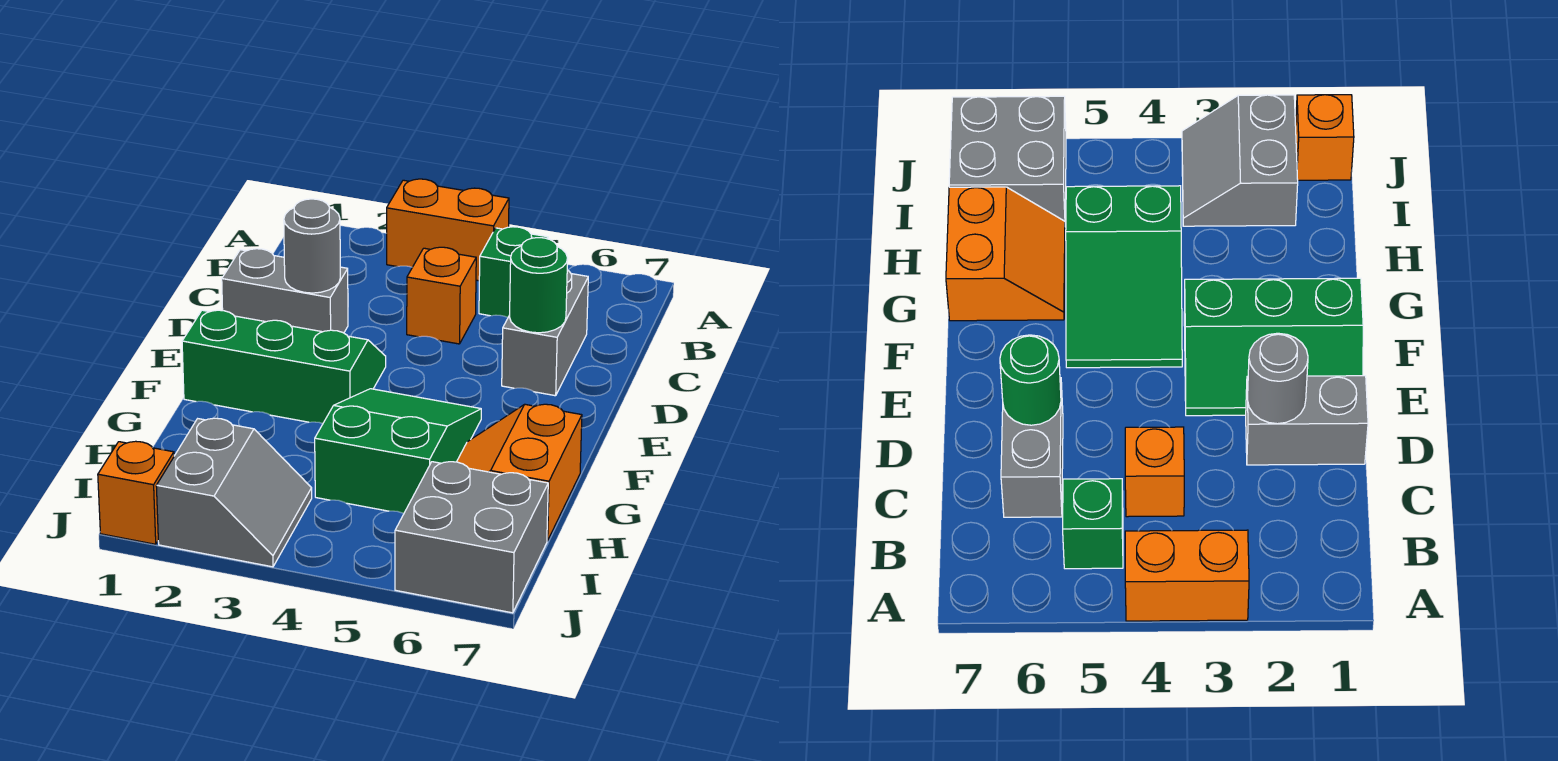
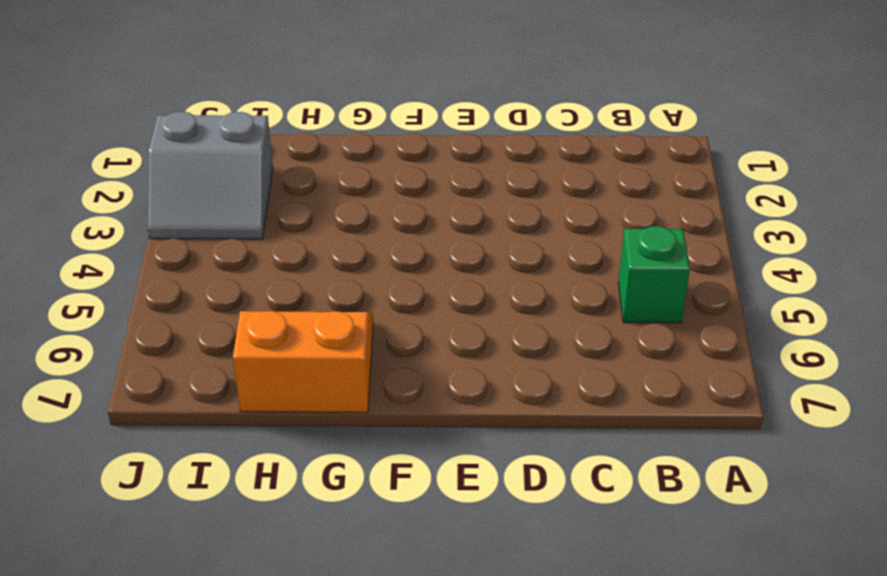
none -> orange 1x2 brick [387,179,509,281]
none -> orange 1x1 brick [407,247,476,344]
none -> grey 1x2 brick [502,270,588,396]

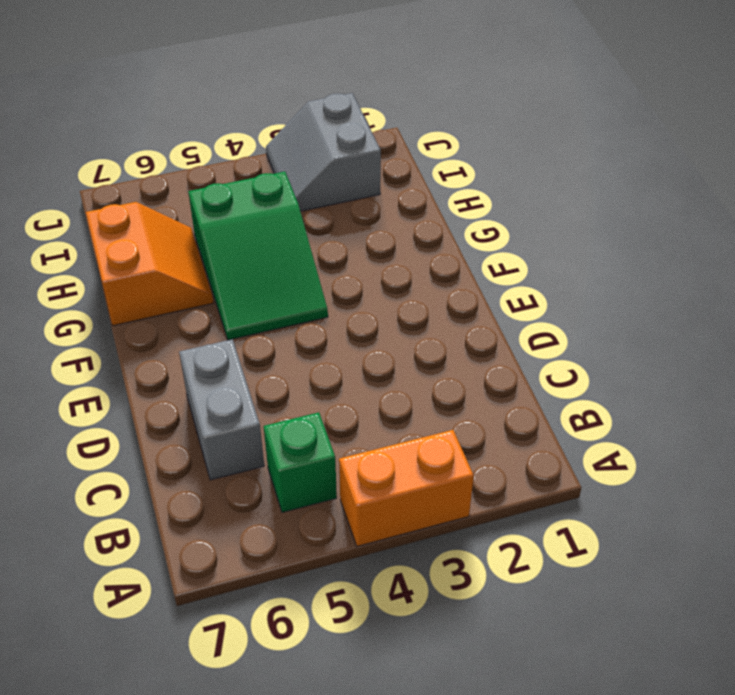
none -> orange 1x1 brick [407,247,476,344]
none -> grey 1x2 brick [222,249,348,333]
none -> green 2x3 slope [182,310,386,424]

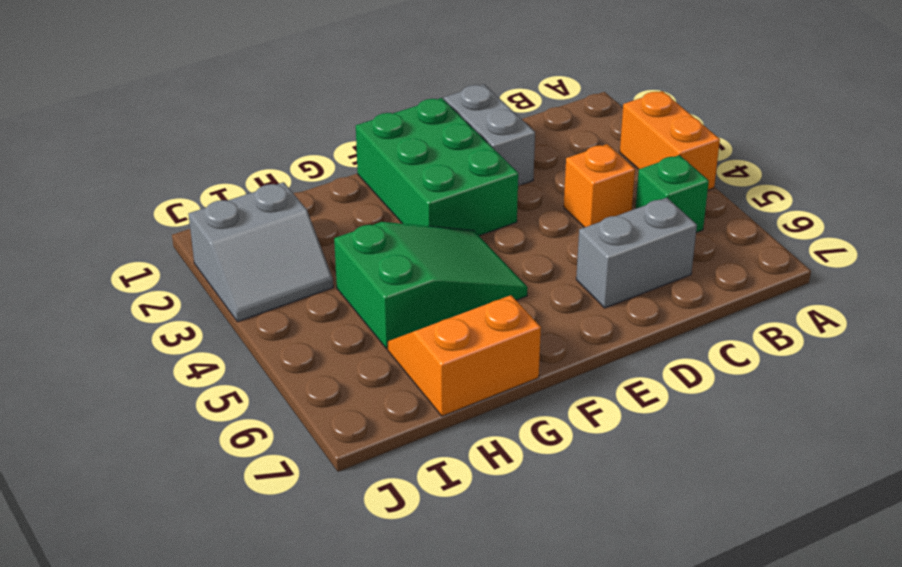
green 2x3 brick [356,98,518,236] -> green 2x3 slope [182,310,386,424]
none -> grey 2x2 brick [395,462,548,613]
none -> orange 1x1 brick [98,441,174,544]
none -> grey 1x1 round brick [284,199,340,293]

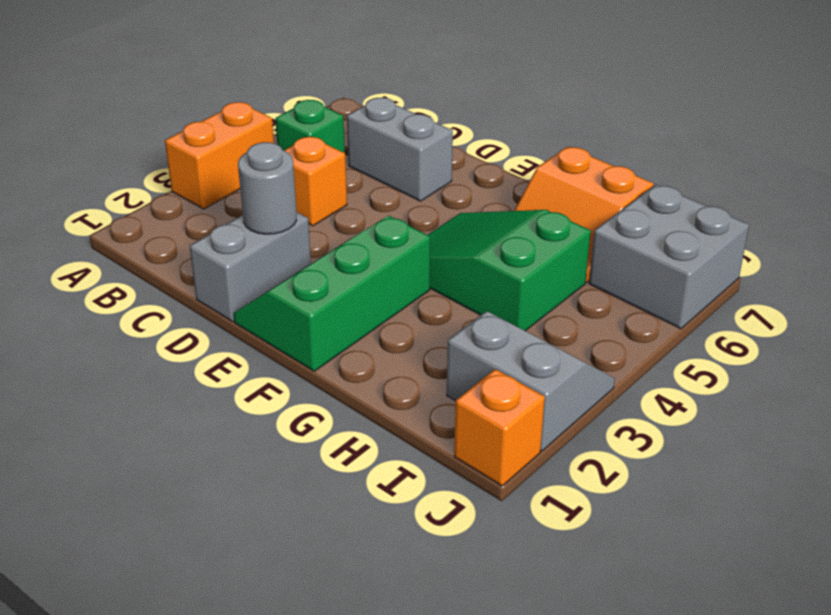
none -> green 1x1 round brick [510,238,568,333]

